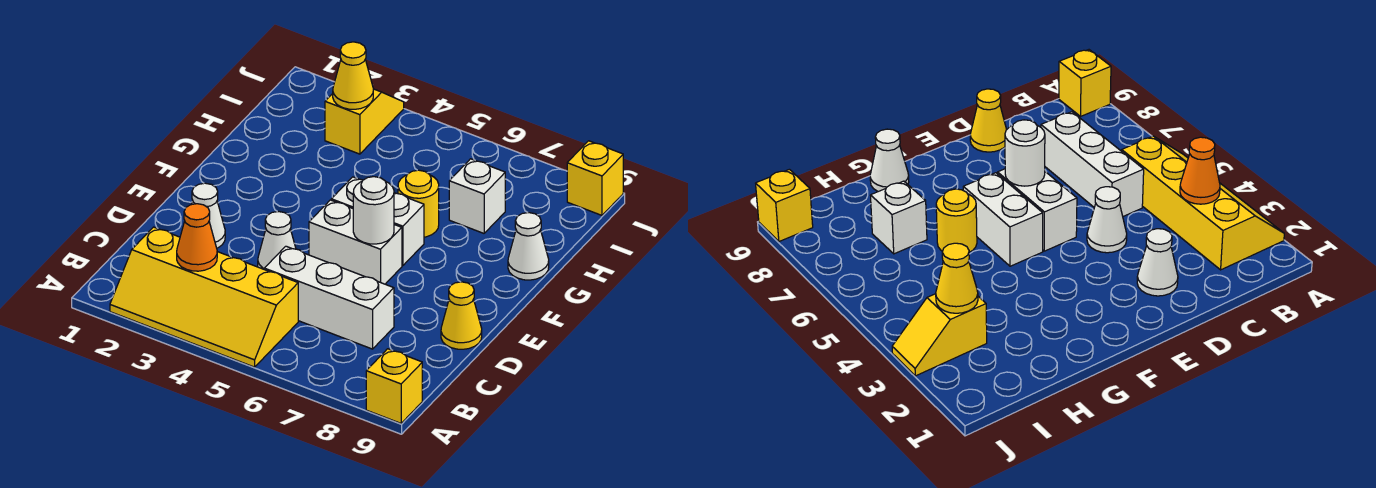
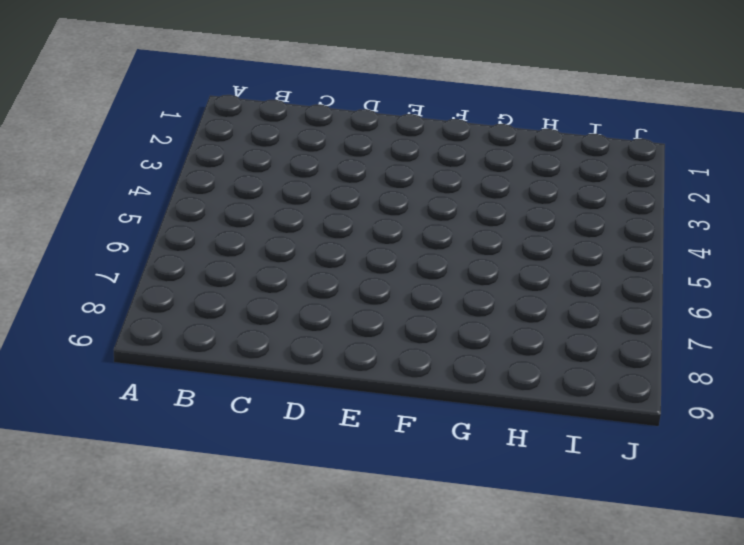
none -> yellow 2x4 slope [110,227,298,367]
none -> yellow 1x1 brick [366,349,422,423]
none -> white 1x3 brick [264,246,394,349]

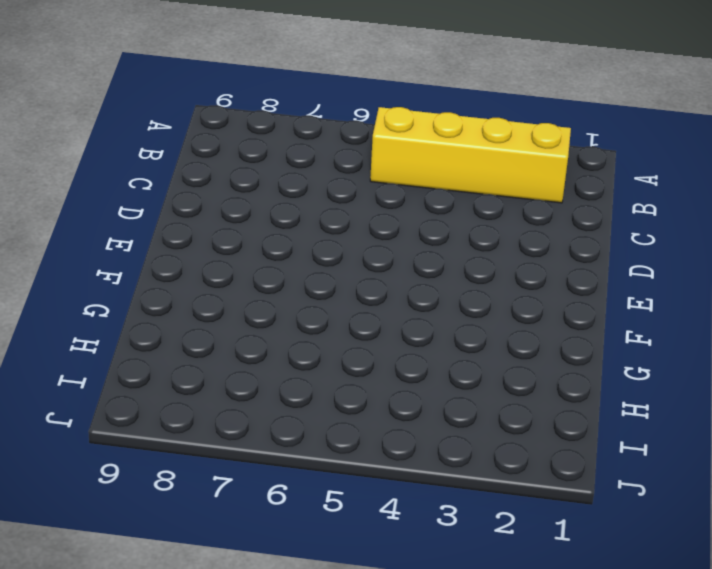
none -> yellow 1x1 brick [366,349,422,423]
none -> white 1x3 brick [264,246,394,349]
none -> white 1x1 cone [192,183,225,248]

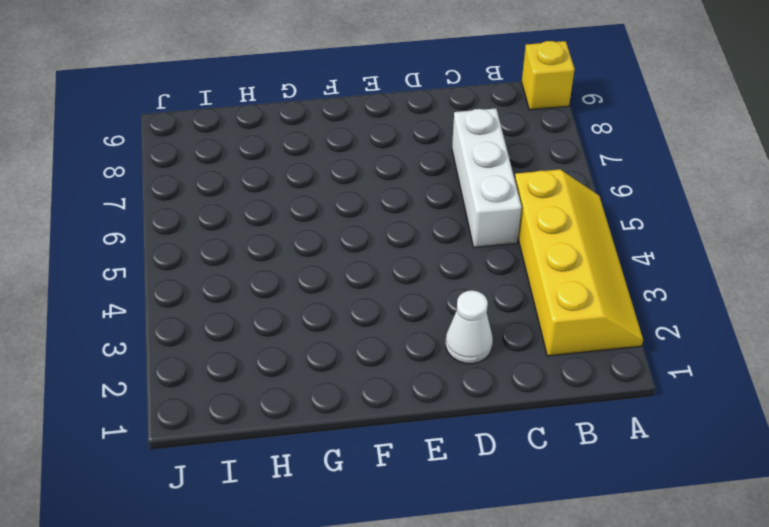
none -> white 1x1 cone [258,212,296,269]
none -> yellow 1x1 cone [441,282,482,349]
none -> white 1x2 brick [309,200,402,284]

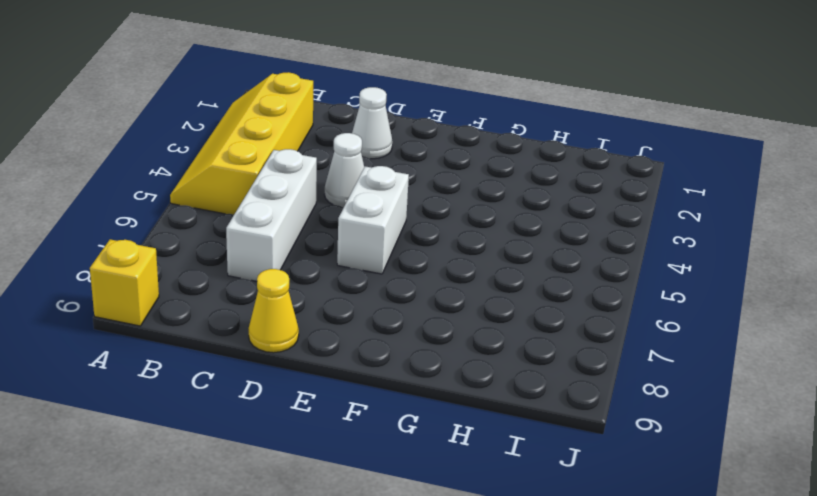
none -> white 1x2 brick [331,177,424,266]
none -> yellow 1x1 round brick [398,170,439,237]
none -> white 1x1 cone [508,213,549,280]

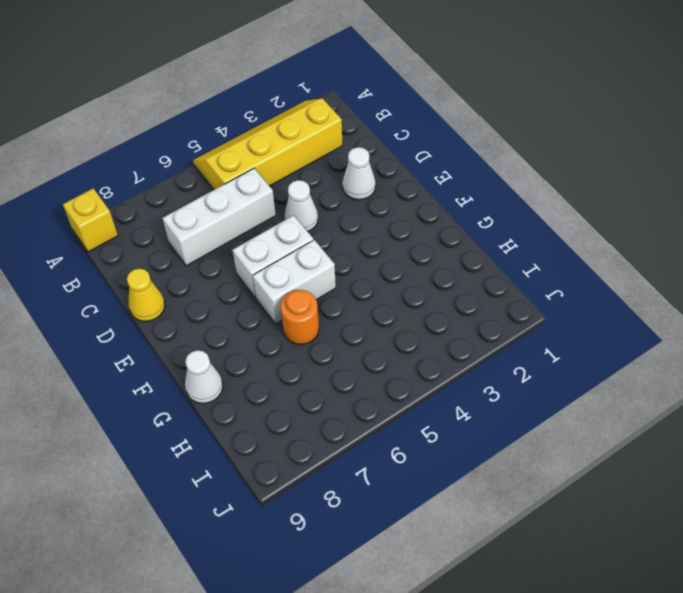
orange 1x1 round brick [280,290,319,344] -> yellow 1x1 round brick [398,170,439,237]
none -> white 1x1 brick [449,159,505,233]
none -> yellow 1x2 slope [325,89,404,154]
none -> yellow 1x1 brick [567,141,623,215]

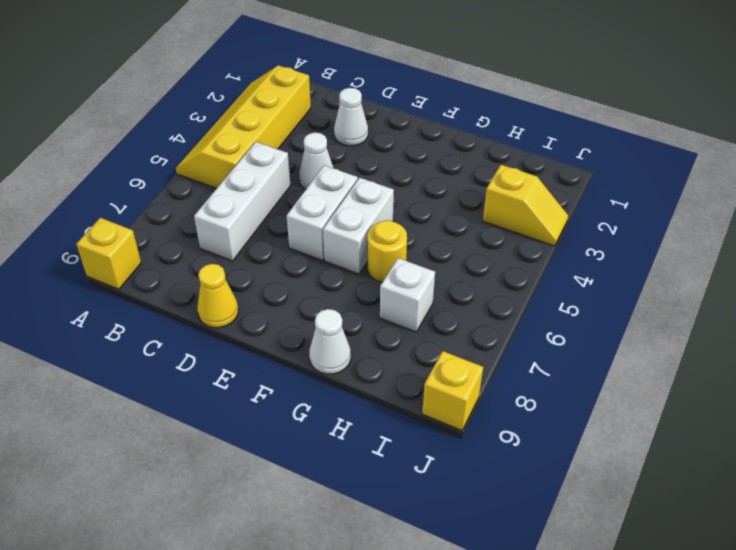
none -> orange 1x1 cone [177,204,217,271]
none -> white 1x1 round brick [353,177,394,244]
none -> yellow 1x1 cone [333,42,373,109]

